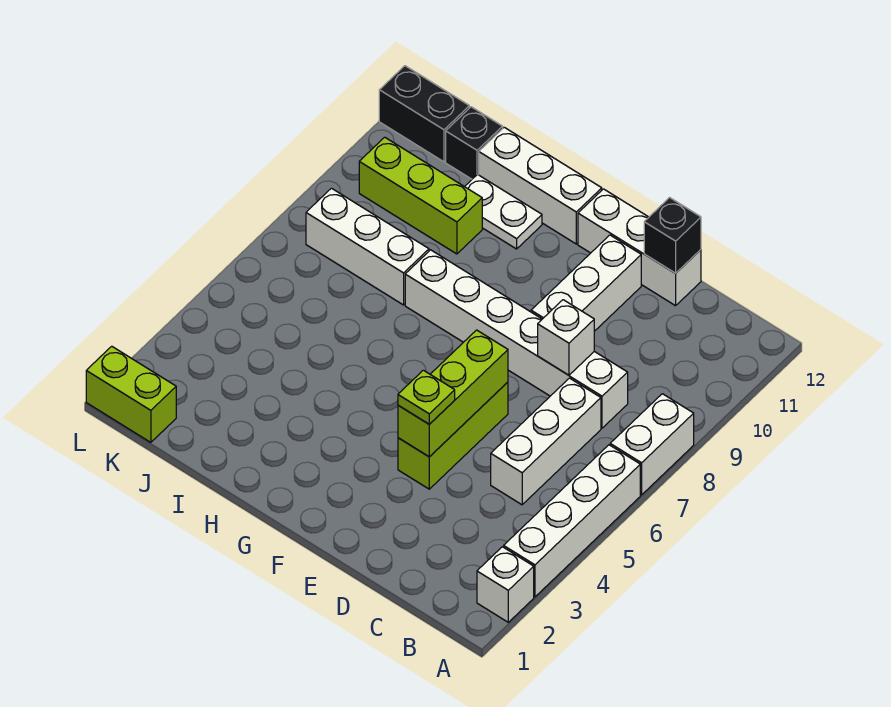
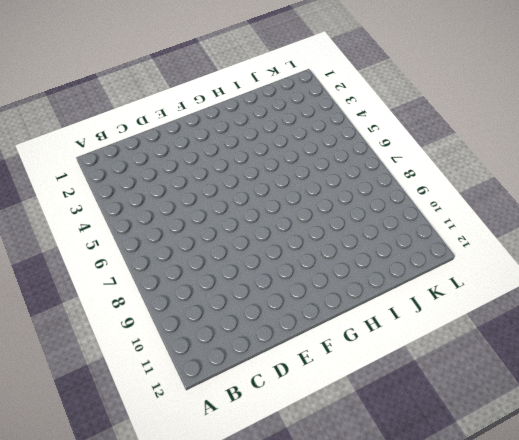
none -> white 1x1 brick [477,547,534,622]
none -> white 1x4 brick [504,445,640,597]
none -> white 1x2 brick [610,394,694,495]

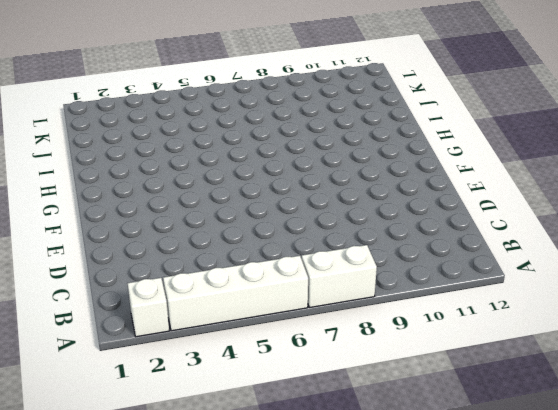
none -> white 1x3 brick [491,378,601,505]
none -> white 1x6 brick [405,250,628,428]
none -> white 1x3 brick [578,189,701,306]

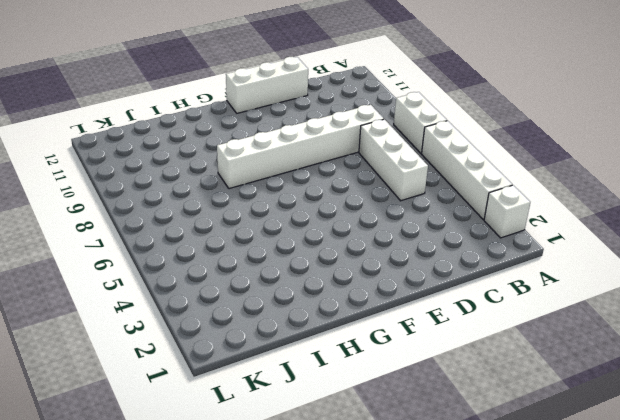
none -> lime 1x3 brick [398,382,508,489]
none -> white 1x3 brick [531,235,641,331]
none -> white 1x3 brick [479,127,602,244]

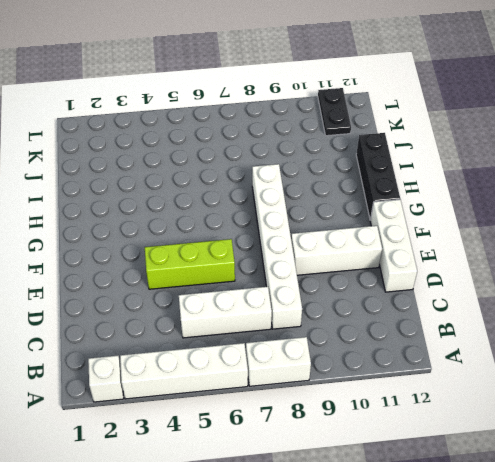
black 1x3 brick [356,133,400,220] -> white 1x3 brick [479,127,602,244]
black 1x2 plate [318,88,351,136] -> none
none -> white 1x2 plate [465,175,542,249]
none -> white 1x3 brick [306,188,429,305]
none -> lime 1x3 brick [359,137,482,254]

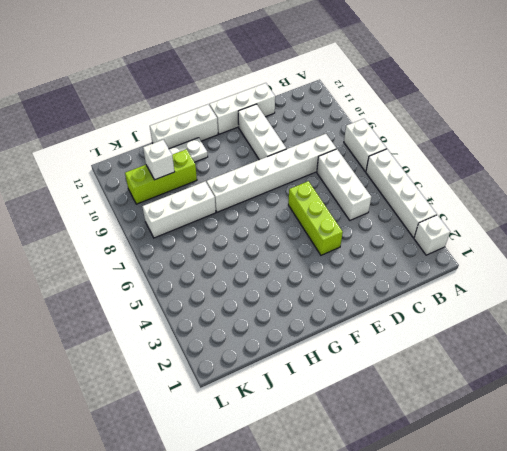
white 1x1 brick [143,140,175,180] -> white 1x1 brick moved to [538,300,594,375]
none -> black 1x1 brick [446,107,503,179]
none -> lime 1x2 brick [86,346,176,442]
none -> black 1x2 brick [379,66,469,162]

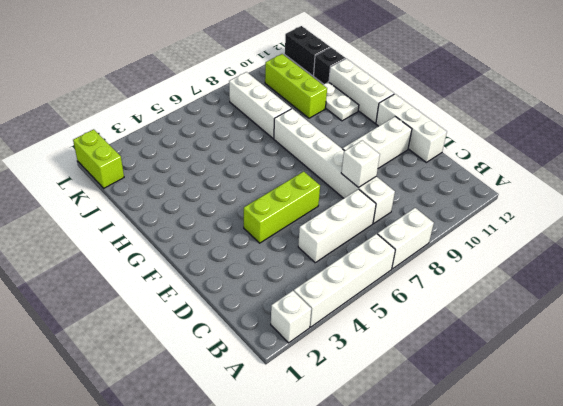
none -> black 1x1 brick [644,198,701,273]
none -> lime 1x3 brick [398,330,508,457]
none -> lime 1x1 plate [398,370,455,424]

